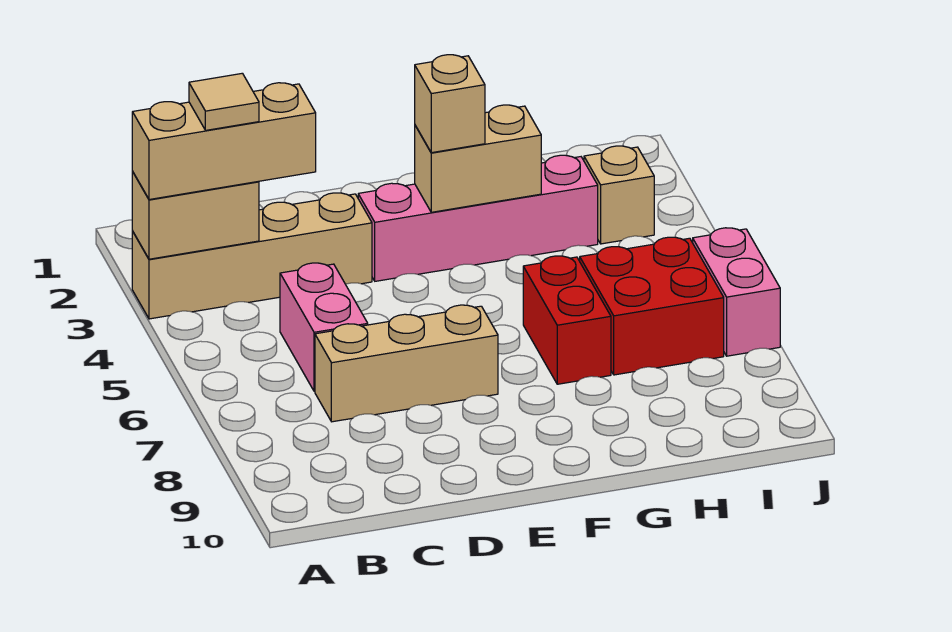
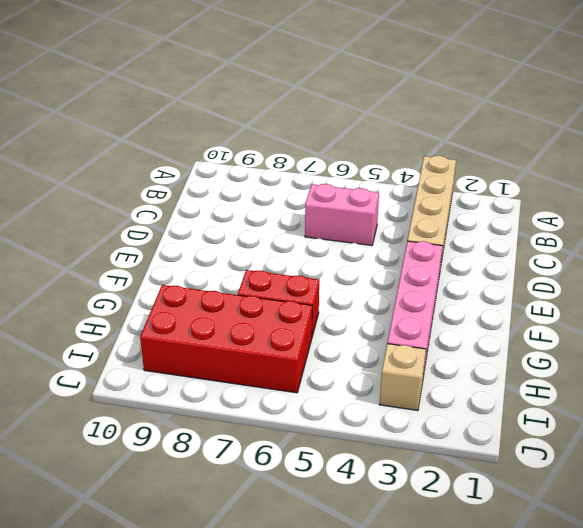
red 2x4 brick [140,285,312,393] -> red 2x2 brick [580,237,724,375]
none -> tan 1x3 brick [315,305,498,422]
none -> pink 1x2 brick [693,228,780,356]
none -> tan 1x2 brick [132,172,259,259]

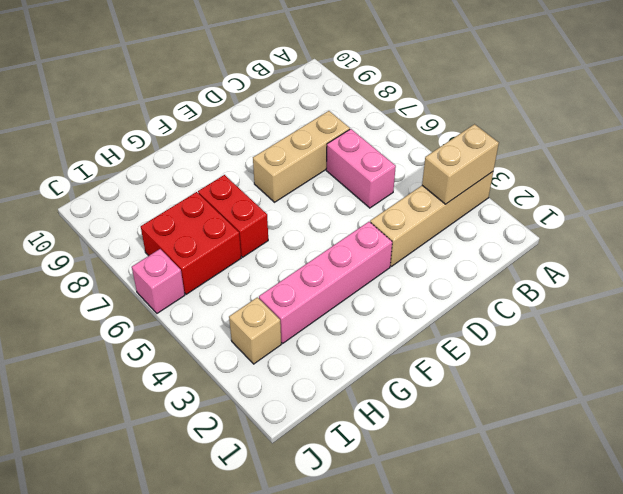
pink 1x1 brick [132,249,185,313] -> pink 1x2 brick [693,228,780,356]
none -> tan 1x2 brick [415,105,541,212]
none -> tan 1x3 brick [132,83,316,200]
none -> tan 1x1 brick [415,55,485,153]

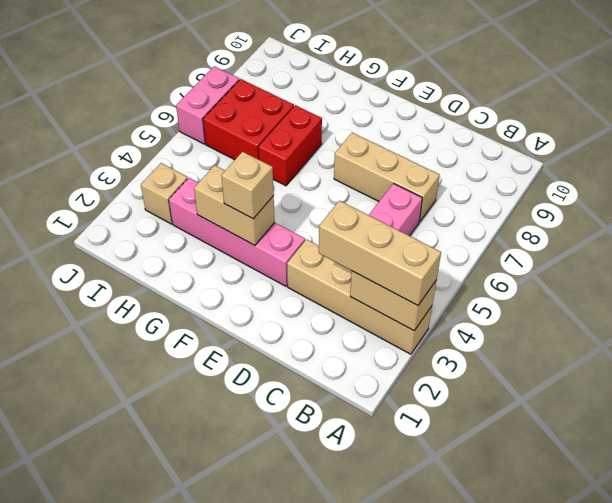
none -> tan 1x1 tile [189,73,259,130]

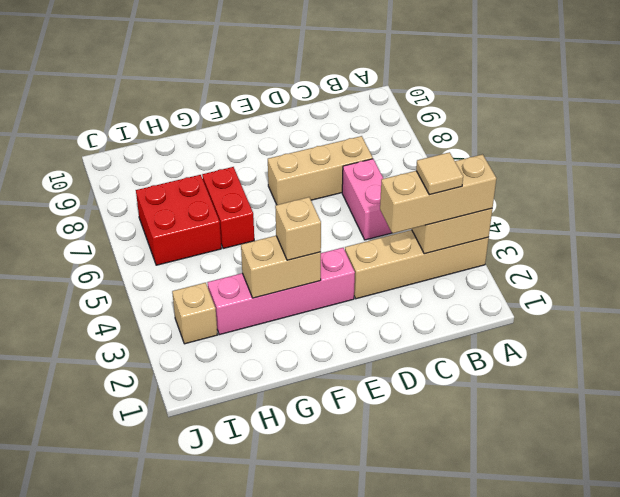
none -> pink 1x2 brick [693,228,780,356]

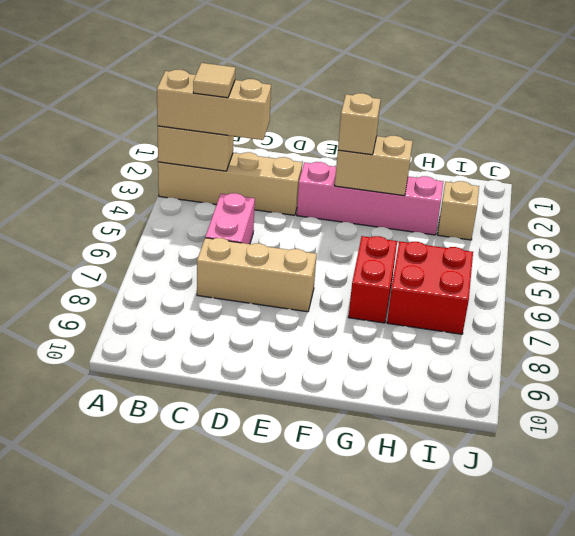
none -> pink 1x2 brick [693,228,780,356]

